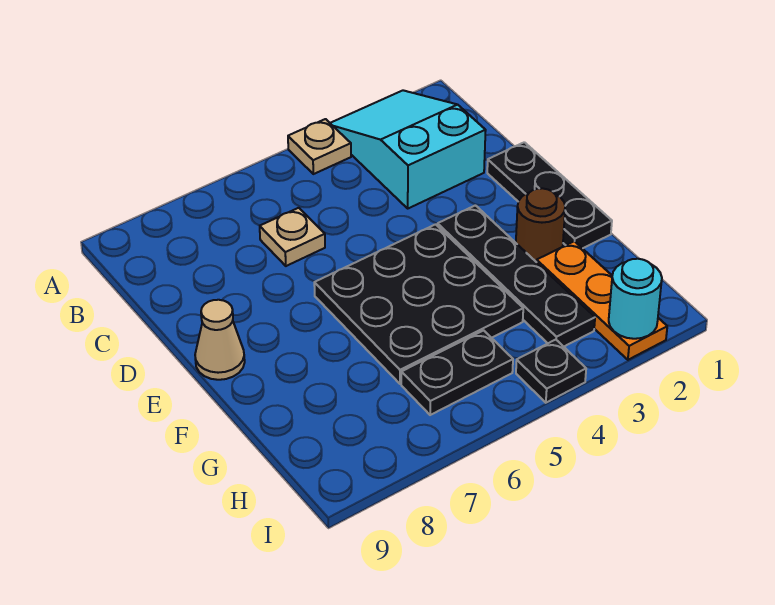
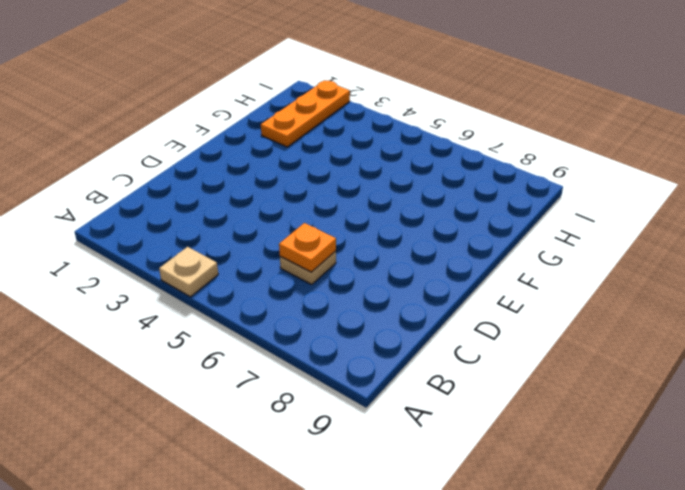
orange 1x1 plate [279,223,336,272] -> none
none -> cyan 2x3 slope [330,90,486,208]
none -> black 1x3 plate [487,142,612,248]
none -> black 1x4 plate [438,205,595,347]

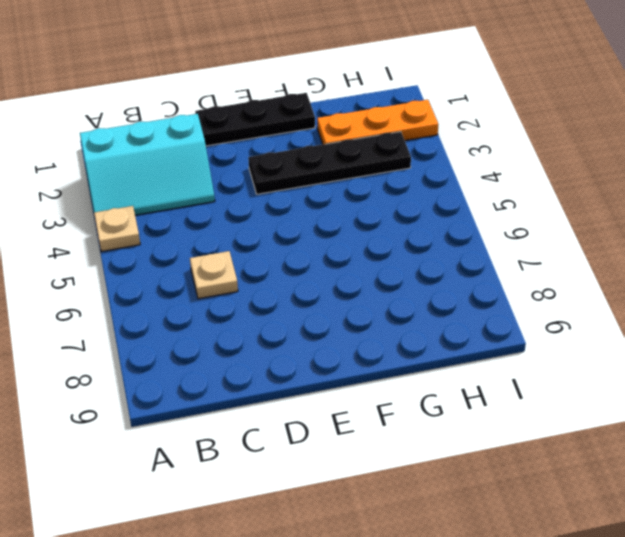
cyan 2x3 slope [80,114,215,215] -> cyan 2x3 slope turned to [330,90,486,208]
none -> black 3x3 plate [314,224,523,384]
none -> tan 1x1 cone [195,300,245,380]
none -> brown 1x1 round brick [516,188,565,262]

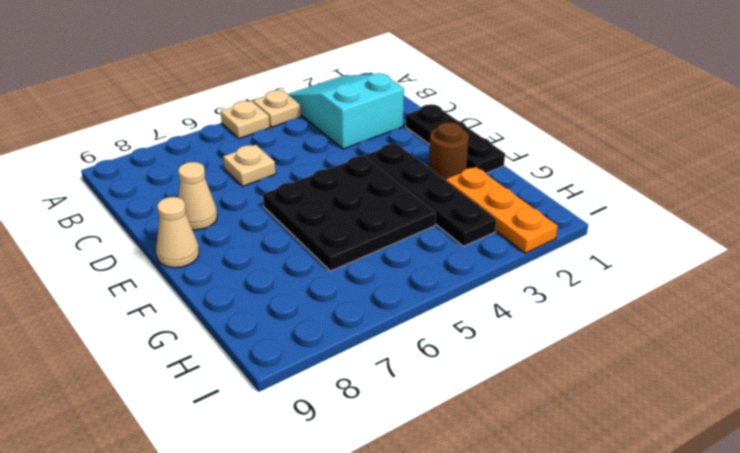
tan 1x1 plate [221,101,270,138] -> none
tan 1x1 cone [178,162,217,230] -> none
none -> black 1x2 plate [401,330,513,415]
none -> black 1x1 plate [516,340,586,403]
none -> cyan 1x1 round brick [609,259,662,339]

